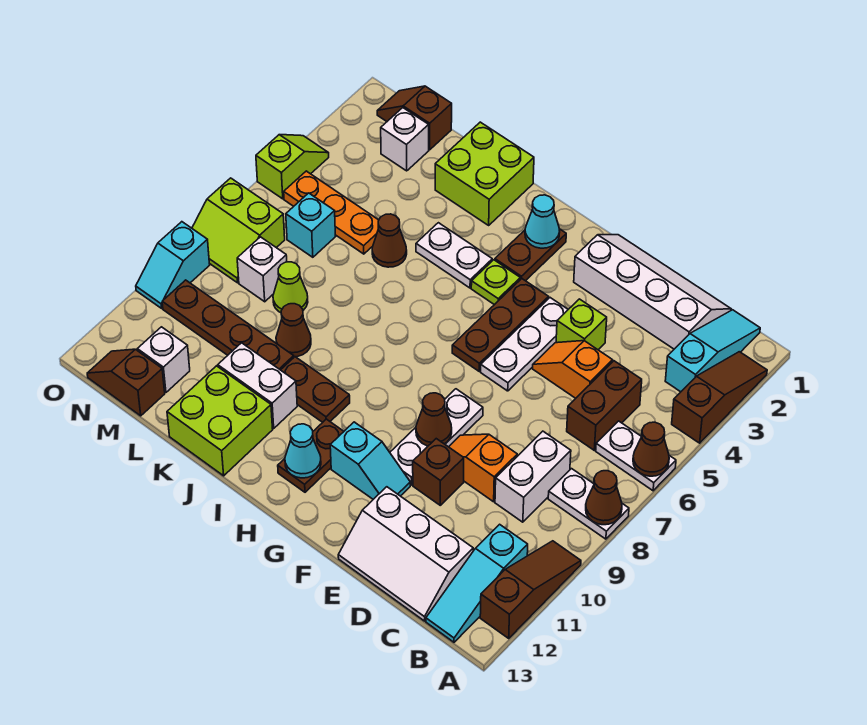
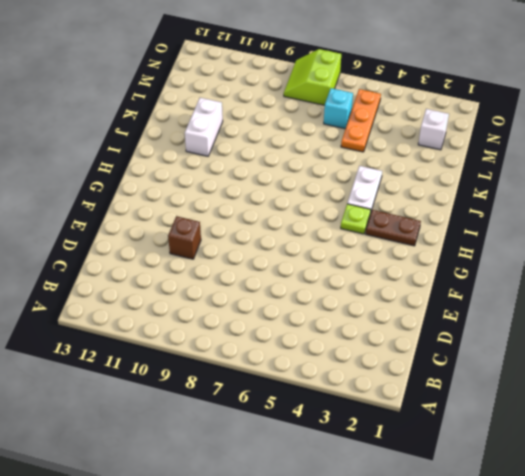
none -> brown 1x3 slope [672,352,767,443]
none -> white 1x2 plate [596,421,676,491]
none -> white 1x2 plate [548,469,629,539]
none -> brown 1x3 slope [480,541,581,638]

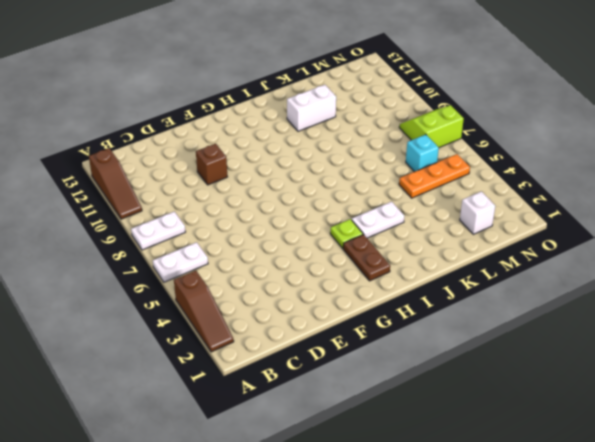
none -> cyan 1x3 slope [665,310,760,392]
none -> cyan 1x3 slope [426,524,528,642]
none -> white 2x4 slope [574,235,731,349]
none -> brown 1x2 brick [567,361,642,450]

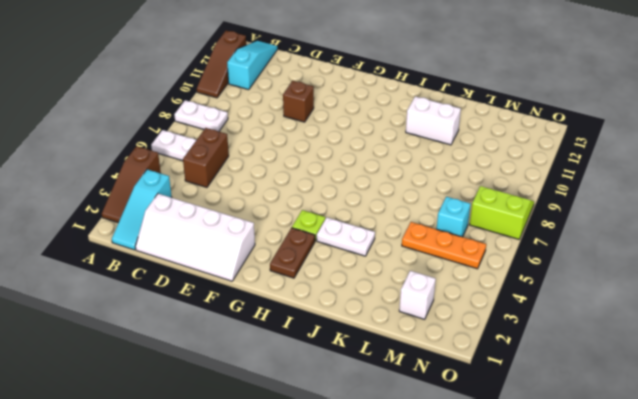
none -> white 1x2 brick [495,431,571,522]
none -> white 2x3 slope [338,487,473,621]
none -> orange 1x2 slope [533,341,612,398]
none -> orange 1x2 slope [449,434,517,502]

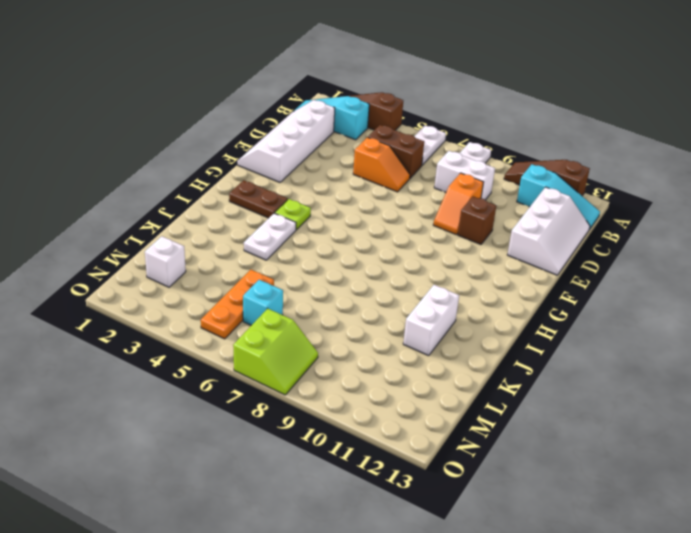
orange 1x2 slope [353,137,410,192] -> orange 1x2 slope turned to [533,341,612,398]
none -> lime 1x1 brick [556,299,607,350]
none -> white 1x3 plate [481,298,568,391]
none -> white 1x3 plate [390,389,483,485]
none -> cyan 1x2 slope [330,422,410,499]

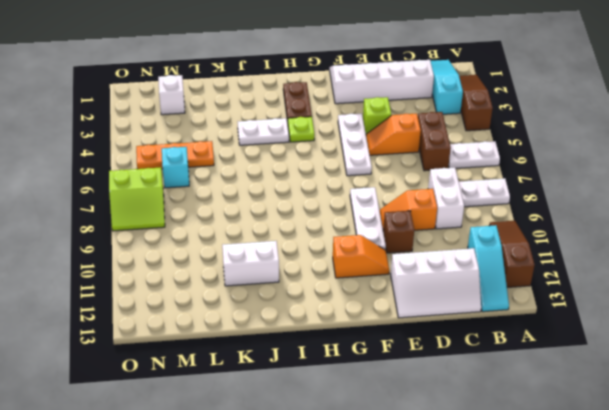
orange 1x2 slope [333,235,389,278] -> cyan 1x2 slope [330,422,410,499]
none -> brown 1x3 plate [452,279,549,371]
none -> brown 1x2 plate [278,419,344,492]
none -> brown 1x2 plate [281,357,350,422]
none -> lime 2x2 brick [435,122,534,225]

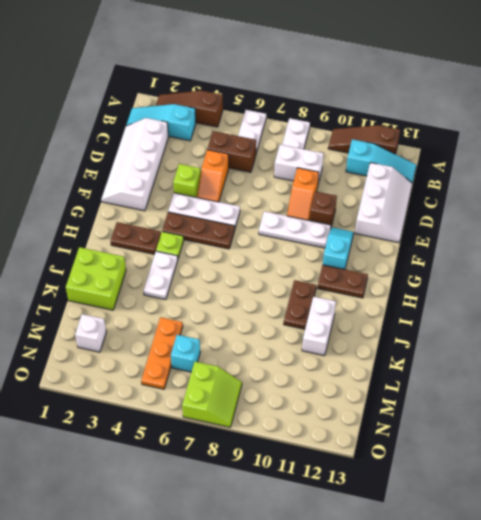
none -> lime 2x2 brick [167,366,273,476]
none -> brown 1x1 cone [372,214,407,267]
none -> brown 1x1 cone [276,304,311,357]
none -> brown 1x4 plate [162,280,294,370]

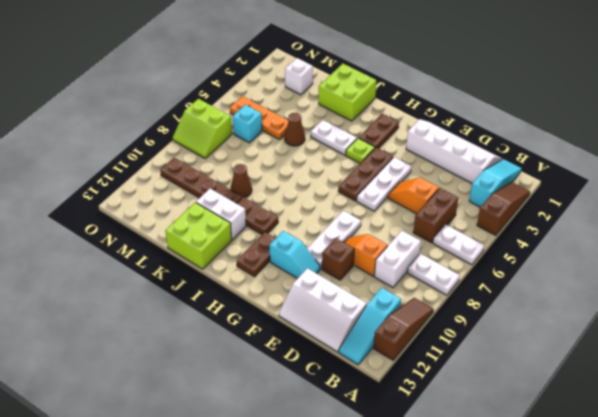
none -> lime 1x1 brick [556,299,607,350]
none -> lime 1x1 cone [273,262,308,313]
none -> brown 1x2 slope [377,86,452,150]
none -> white 1x1 brick [237,237,287,302]

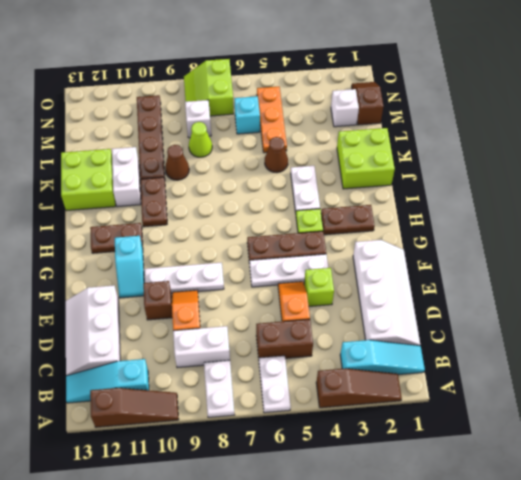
none -> white 1x1 brick [137,327,190,393]
none -> brown 1x2 slope [87,349,165,416]
none -> lime 1x2 slope [256,135,329,199]
none -> cyan 1x2 slope [136,222,210,308]

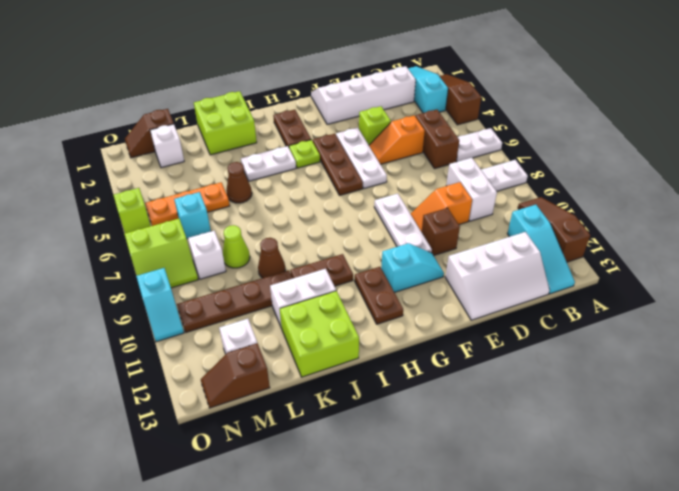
none -> brown 1x1 cone [633,422,669,476]
none -> brown 1x1 cone [586,471,622,525]
none -> brown 1x1 cone [416,393,452,446]
none -> cyan 1x1 cone [525,195,560,248]

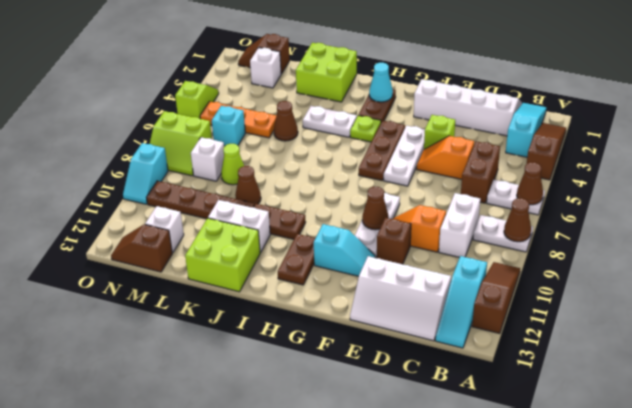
none -> cyan 1x1 cone [285,424,321,478]

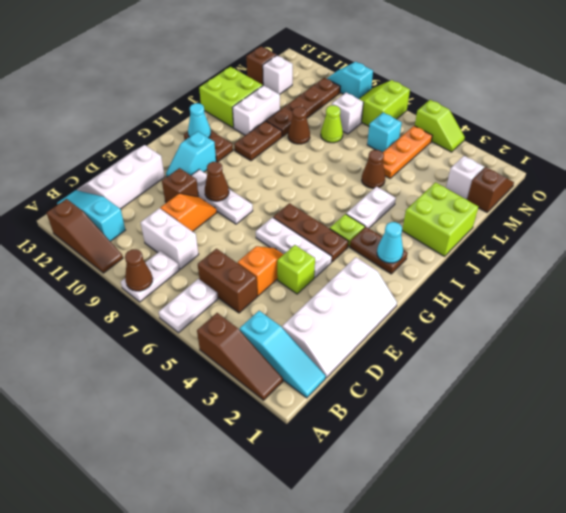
none -> brown 1x1 cone [633,422,669,476]

